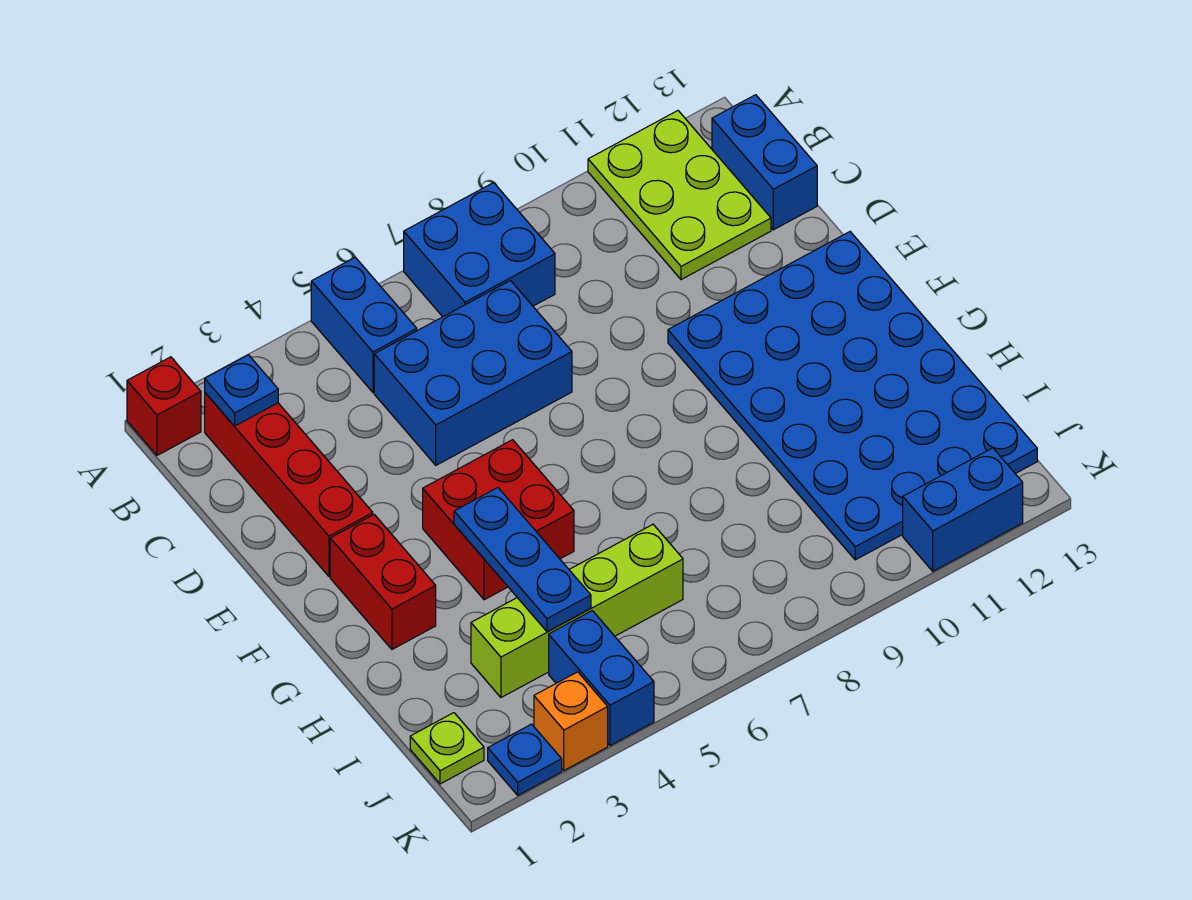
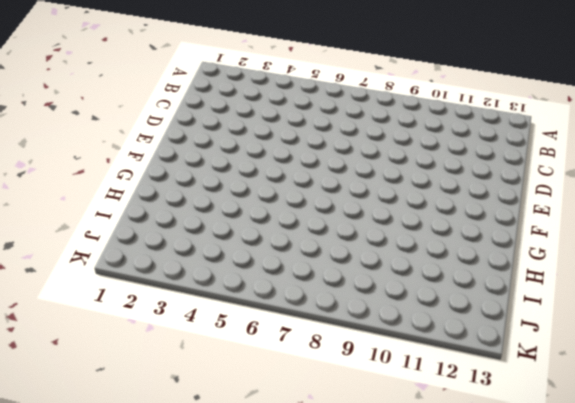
none -> red 1x1 brick [127,357,201,455]
none -> blue 1x2 brick [311,257,417,392]
none -> blue 2x2 brick [404,183,555,317]

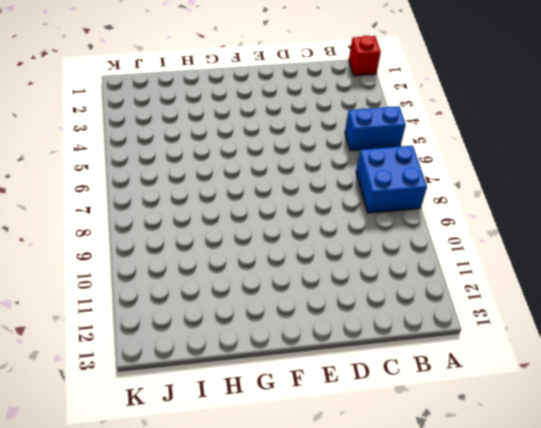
none -> lime 2x3 plate [588,111,771,280]
none -> red 1x4 brick [205,393,373,576]
none -> blue 1x2 brick [712,95,817,230]

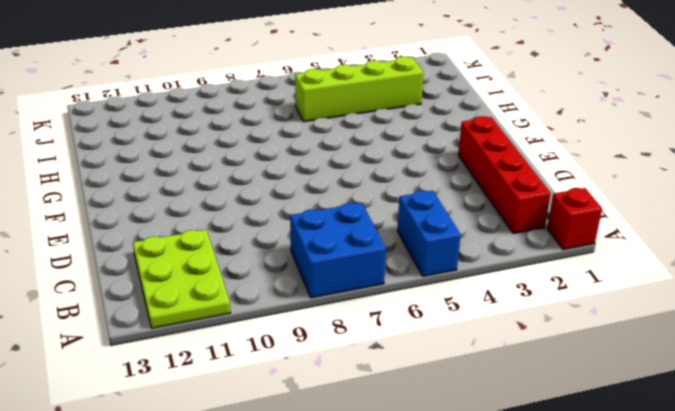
none -> blue 1x2 brick [712,95,817,230]
none -> blue 2x3 brick [374,281,572,465]
none -> blue 4x6 plate [668,232,1037,560]

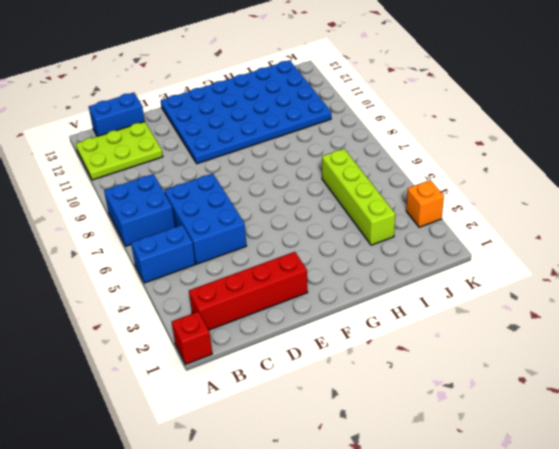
none -> red 1x2 brick [330,515,436,649]
none -> red 2x2 brick [423,440,574,600]
none -> lime 1x1 plate [410,713,484,784]

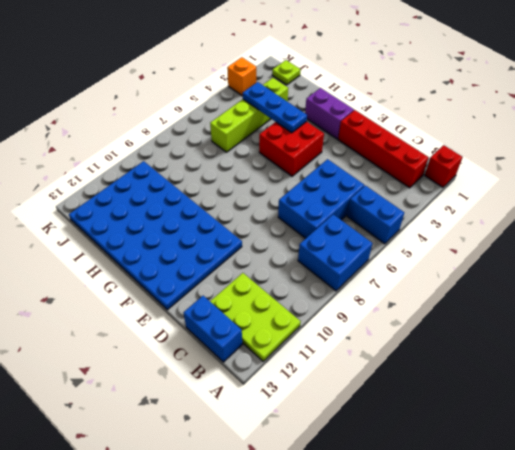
purple 1x2 brick [305,88,354,139] -> red 1x2 brick [330,515,436,649]
none -> blue 1x2 brick [549,611,654,746]
none -> blue 1x1 plate [488,724,562,795]
none -> blue 1x2 brick [903,448,1023,571]

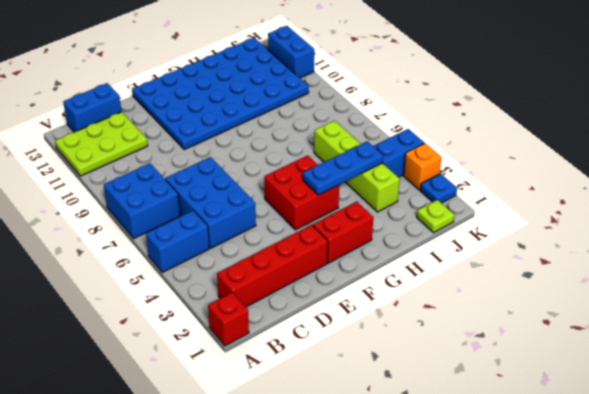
none -> blue 1x1 plate [205,355,278,426]

